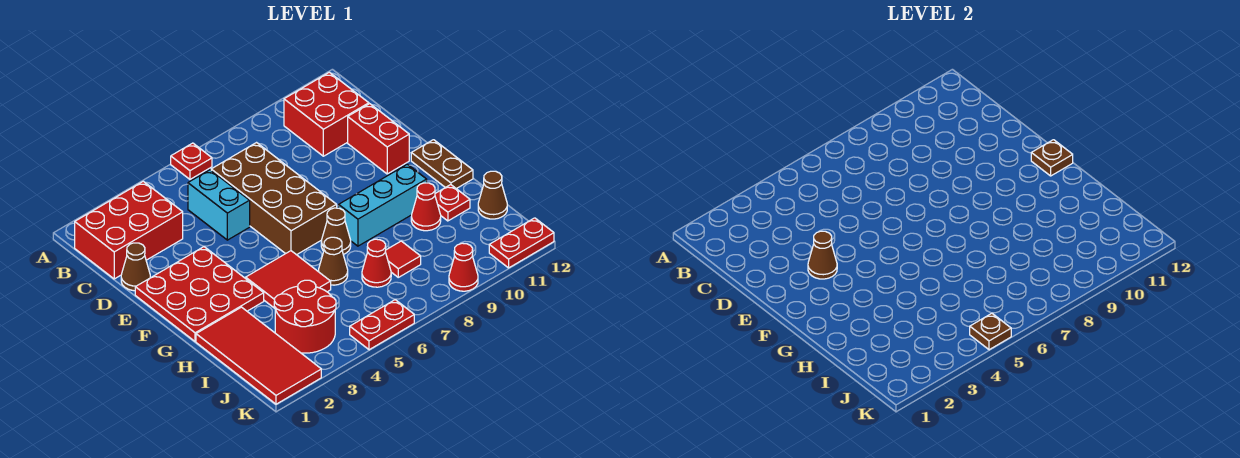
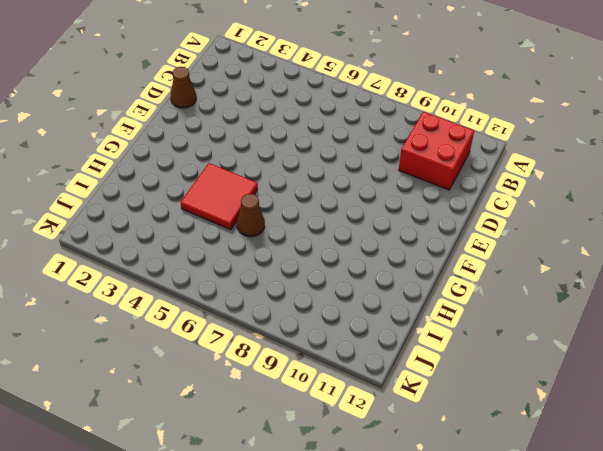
none -> red 1x1 plate [171,143,212,179]
none -> red 2x3 brick [75,181,183,279]
none -> cyan 1x2 brick [188,170,250,240]

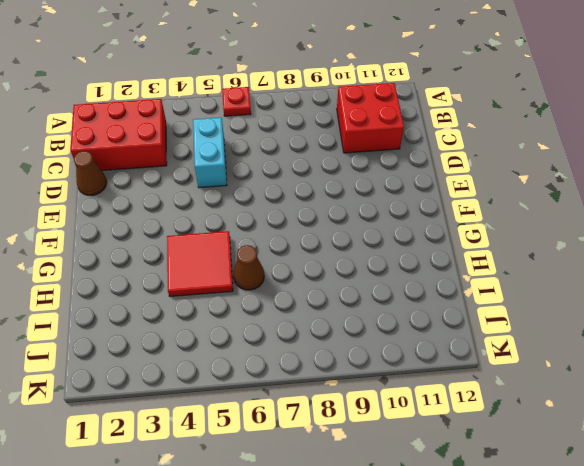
none -> brown 2x4 brick [211,143,337,255]
none -> red 1x2 brick [348,104,409,174]
none -> red 3x3 plate [135,247,264,342]

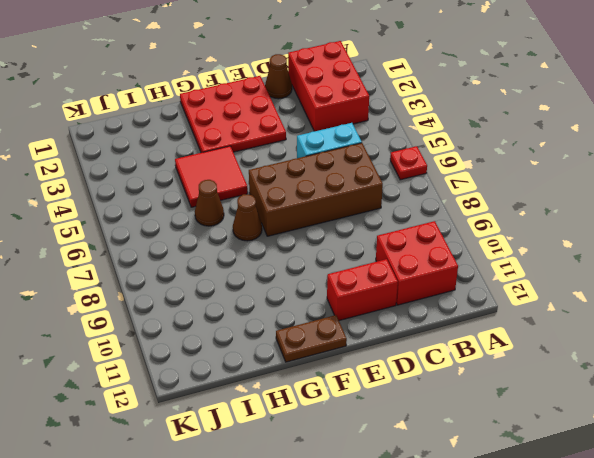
none -> cyan 1x3 brick [339,164,427,246]
none -> red 2x4 tile [196,307,321,404]
none -> red 1x1 cone [411,183,441,231]

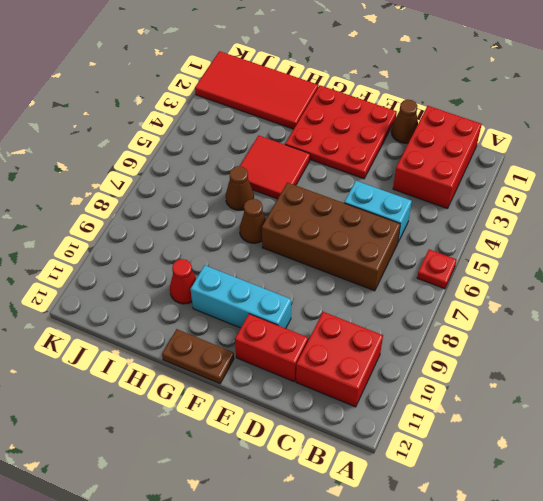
cyan 1x3 brick [191,265,291,328] -> cyan 1x3 brick turned to [339,164,427,246]
none -> red 1x1 plate [435,185,470,221]
none -> red 2x2 round brick [274,280,336,353]
none -> red 1x1 cone [362,239,391,287]

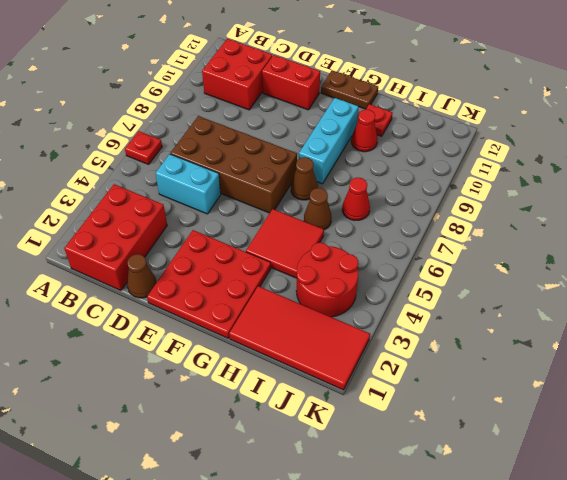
none -> red 1x1 tile [385,241,421,277]
none -> brown 1x1 cone [478,171,507,219]
none -> red 1x2 plate [350,300,414,350]

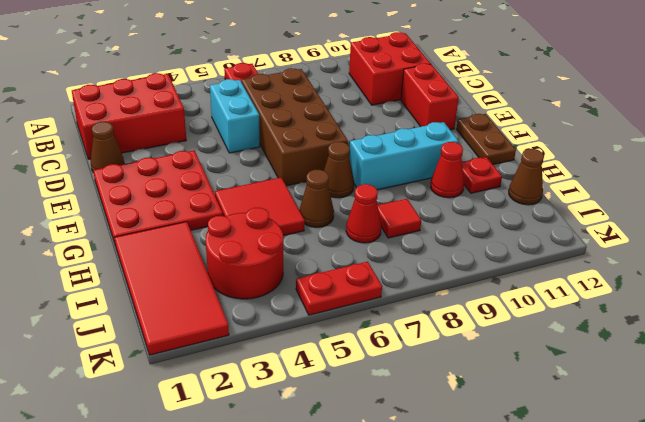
none -> red 1x1 cone [449,243,478,291]
none -> red 1x2 plate [489,218,554,268]
none -> brown 1x1 cone [808,231,837,279]

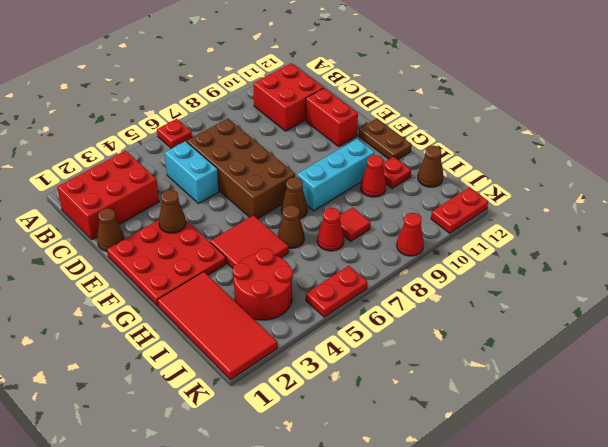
none -> brown 1x1 plate [1031,140,1073,176]
none -> brown 1x1 plate [970,313,1011,350]

